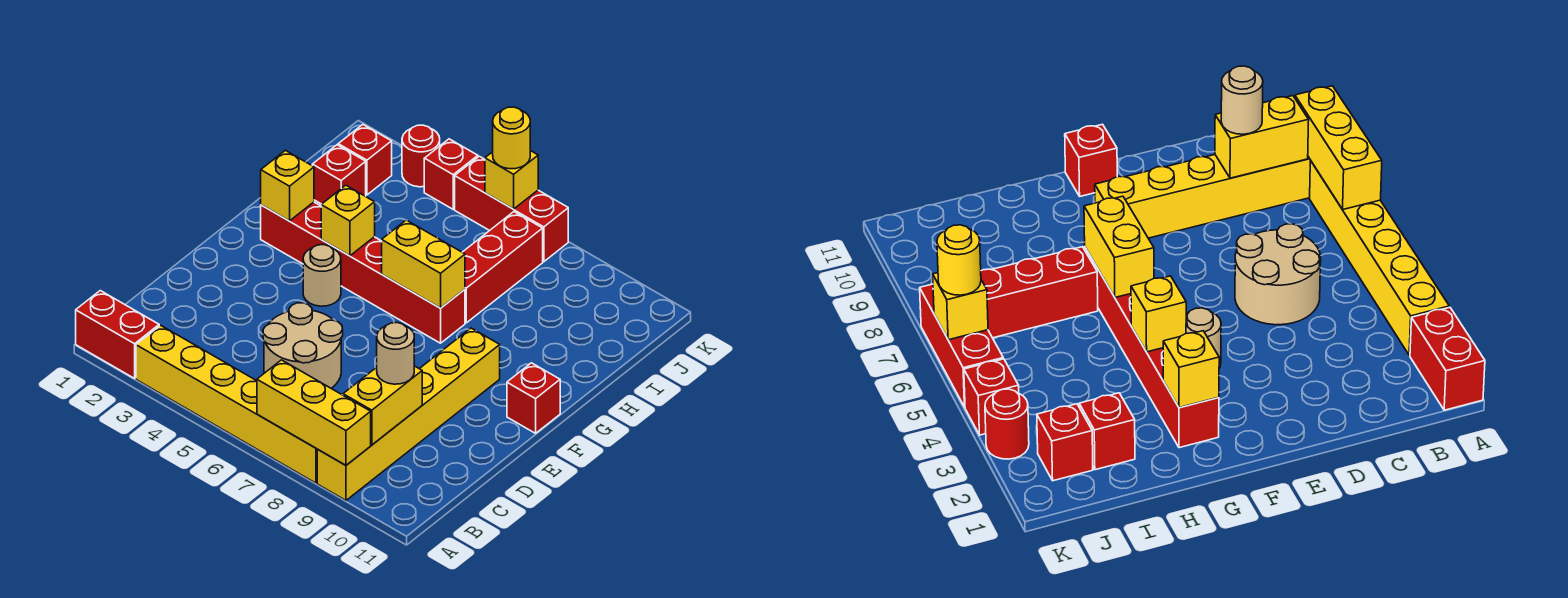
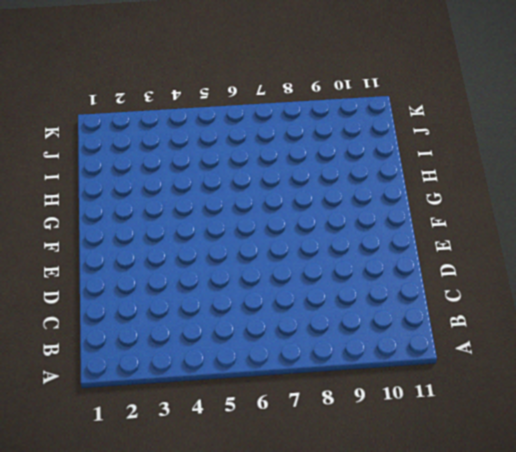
none -> red 1x2 brick [76,291,159,378]
none -> yellow 1x6 brick [136,325,317,483]
none -> yellow 1x6 brick [317,328,500,500]

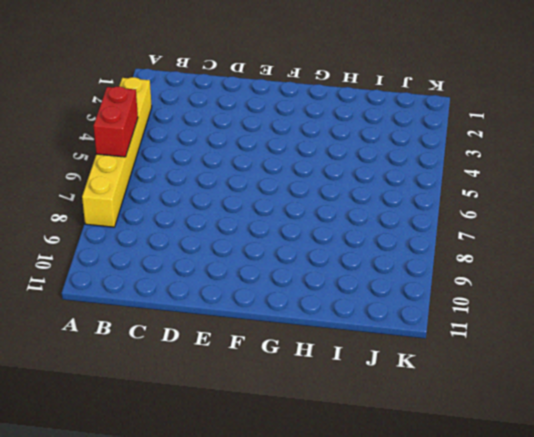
red 1x2 brick [94,86,138,157] -> red 1x2 brick moved to [76,291,159,378]
none -> yellow 1x6 brick [317,328,500,500]
none -> tan 2x2 round brick [263,303,343,388]
none -> tan 1x1 round brick [303,245,341,306]

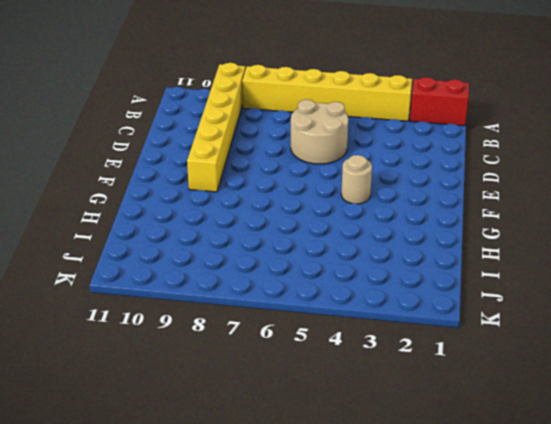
none -> red 1x1 brick [507,363,560,433]
none -> red 1x6 brick [261,202,465,343]
none -> red 1x3 brick [462,212,543,323]

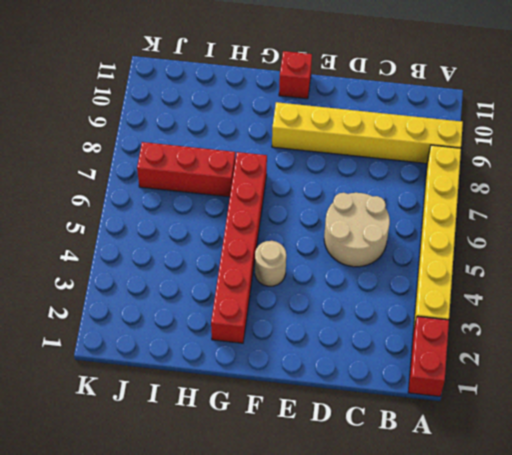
none -> red 1x1 brick [312,145,366,204]
none -> red 1x1 brick [338,125,392,195]
none -> red 1x1 round brick [402,125,440,187]

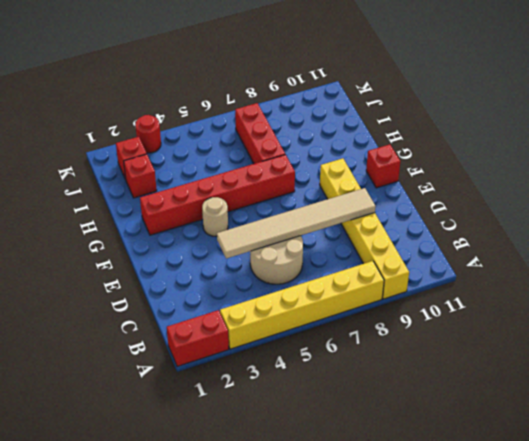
tan 1x6 tile [217,188,376,259] -> none
none -> red 1x1 brick [424,139,478,209]
none -> red 1x3 brick [455,156,568,262]
none -> yellow 1x3 brick [257,360,371,465]

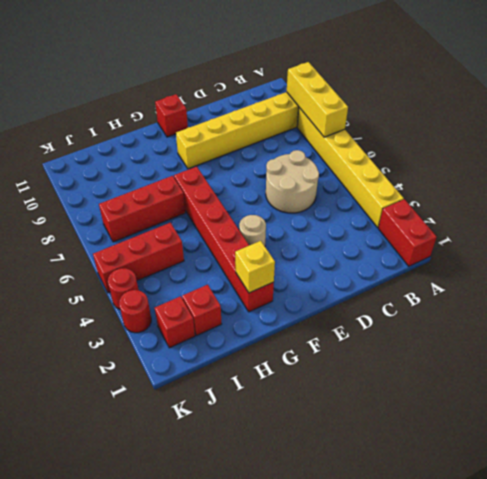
red 1x3 brick [93,223,184,293] -> red 1x3 brick turned to [455,156,568,262]
red 1x1 round brick [108,268,138,309] -> red 1x1 brick [424,139,478,209]
none -> yellow 1x2 brick [343,366,422,445]
none -> yellow 1x1 brick [321,185,375,256]
none -> yellow 1x2 brick [382,220,465,308]

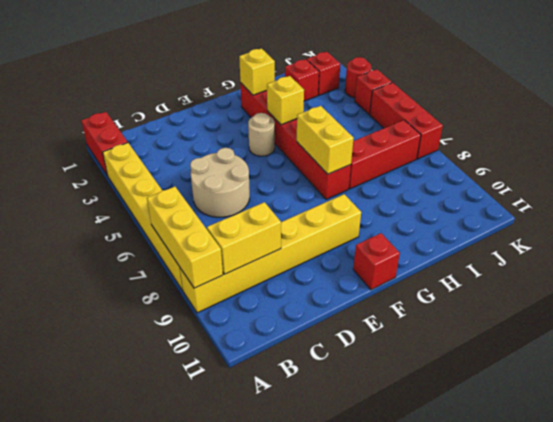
none -> yellow 1x1 brick [485,151,538,209]
none -> tan 1x1 round brick [377,323,414,384]
none -> yellow 1x1 round brick [493,107,530,169]

